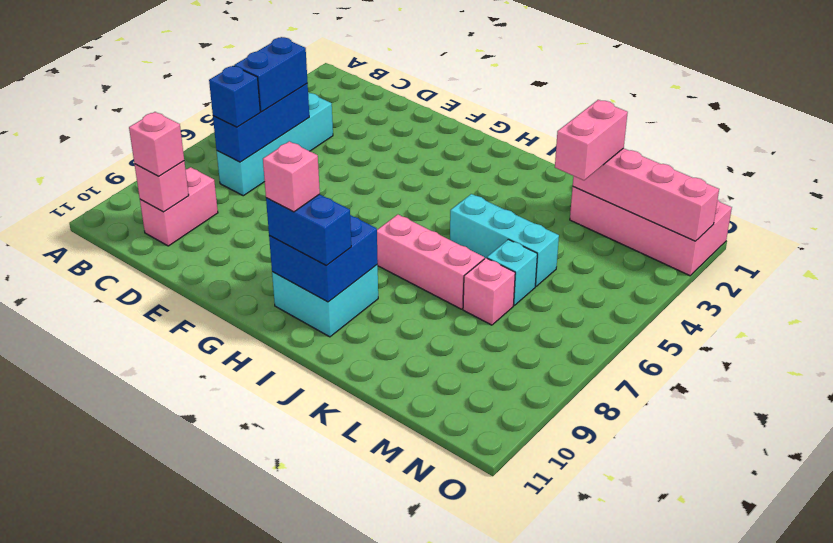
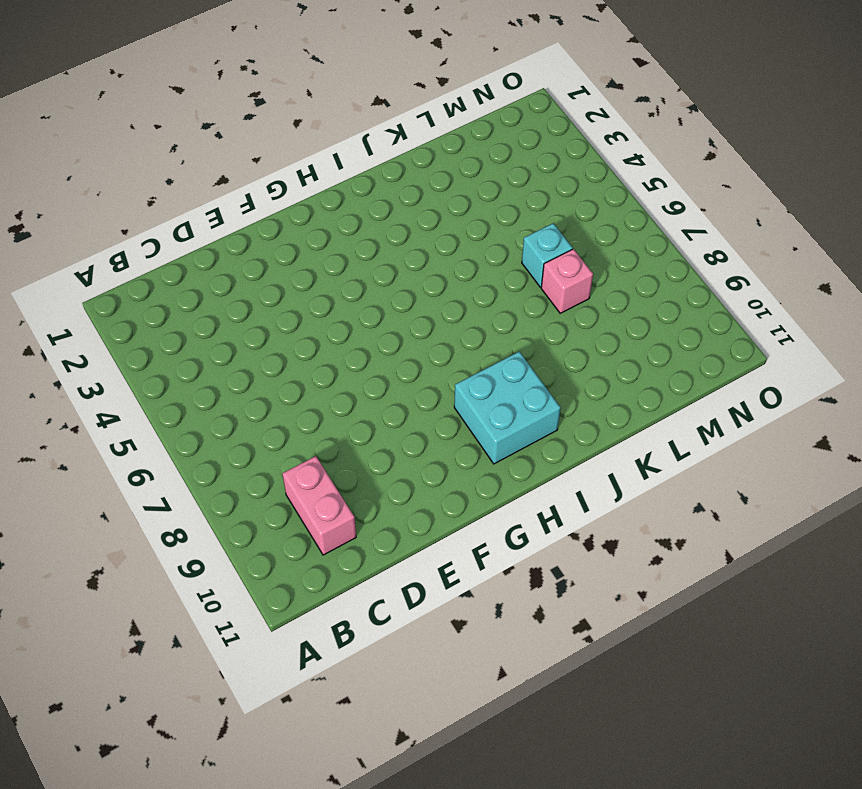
none -> cyan 1x4 brick [217,92,333,196]
none -> pink 1x3 brick [377,215,484,309]
none -> cyan 1x3 brick [450,194,559,286]

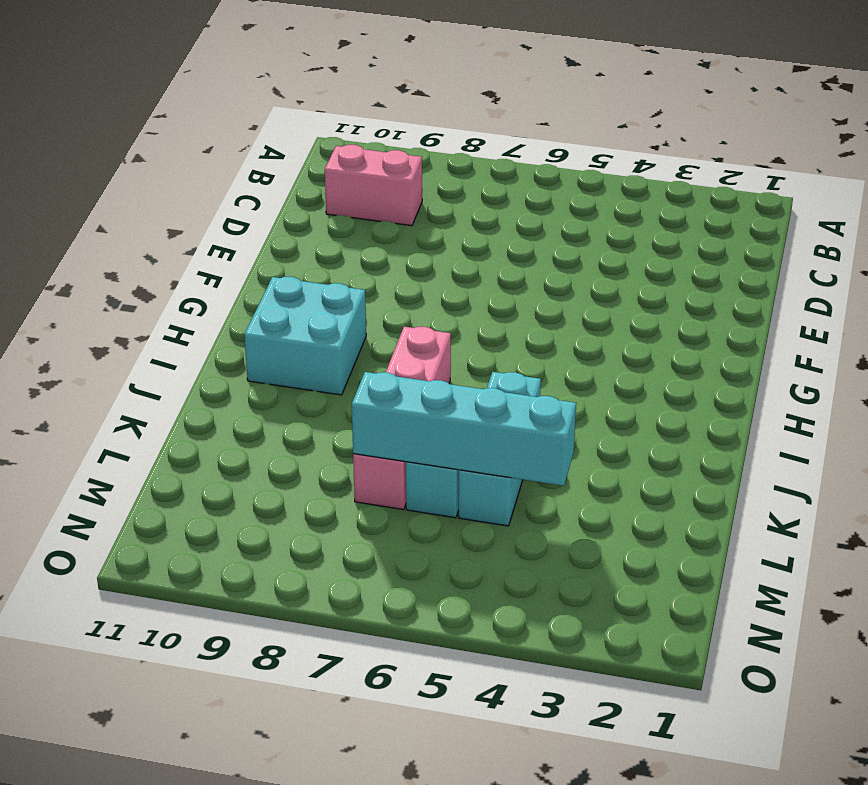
cyan 1x4 brick [352,372,576,486] -> cyan 1x4 brick moved to [217,92,333,196]
none -> pink 2x4 brick [570,187,732,276]
none -> blue 1x3 brick [213,84,309,162]
none -> pink 1x1 brick [135,161,189,212]

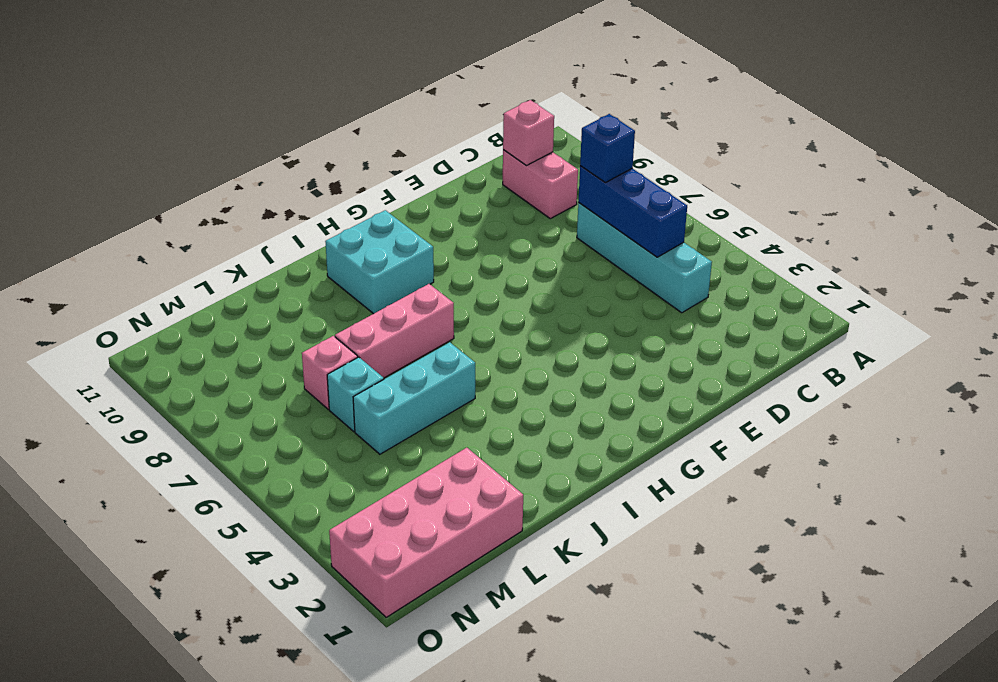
none -> blue 2x2 brick [269,215,378,302]
none -> pink 1x4 brick [573,148,719,241]
none -> blue 1x2 brick [234,37,308,112]

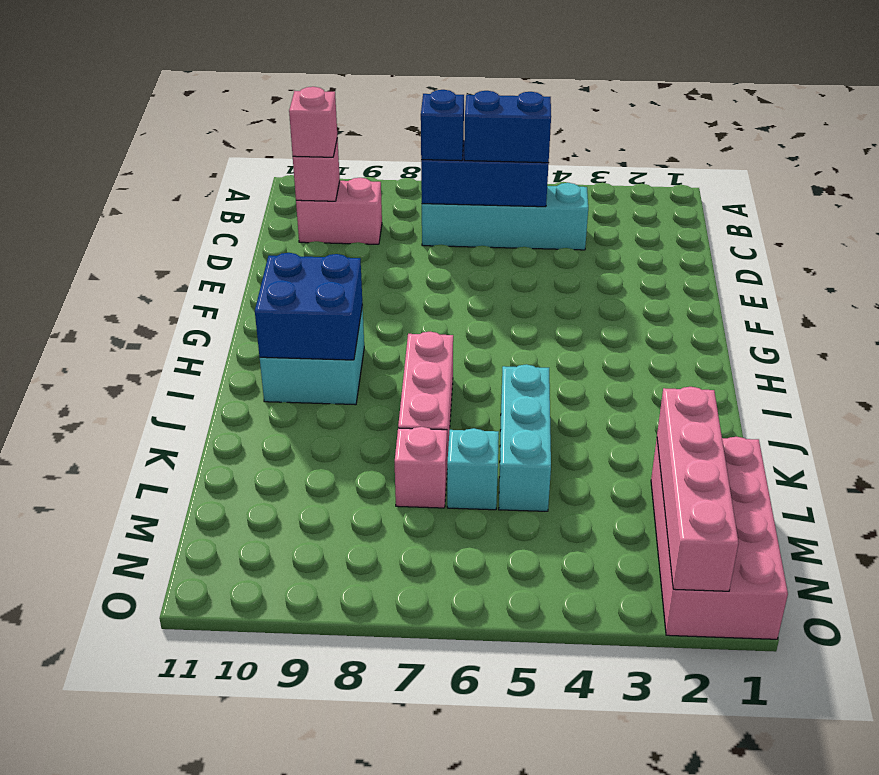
none -> blue 1x2 brick [266,194,351,266]
none -> pink 1x2 brick [555,100,628,180]
none -> pink 1x1 brick [263,141,320,212]

